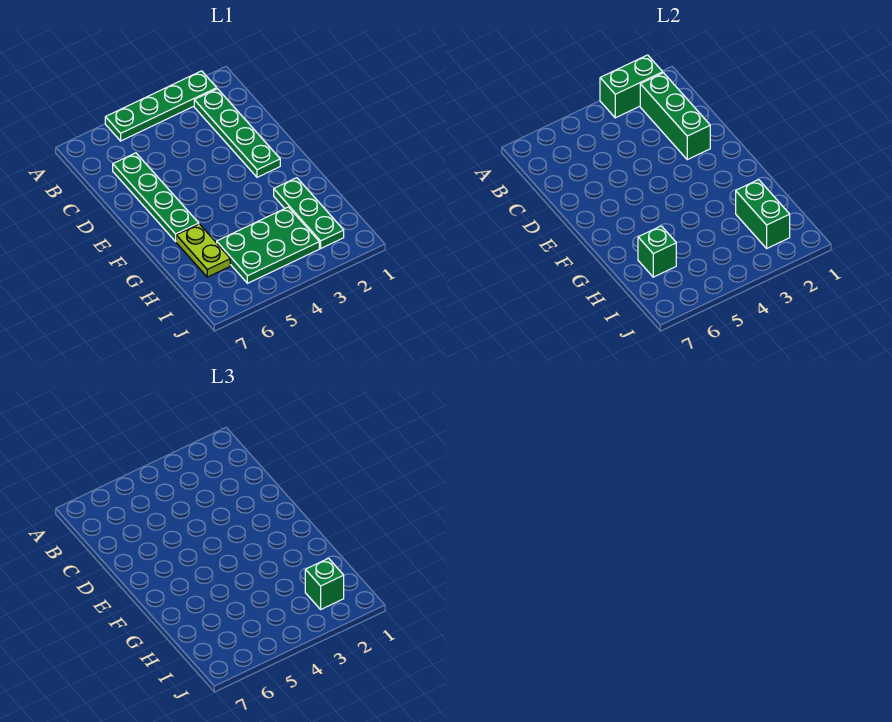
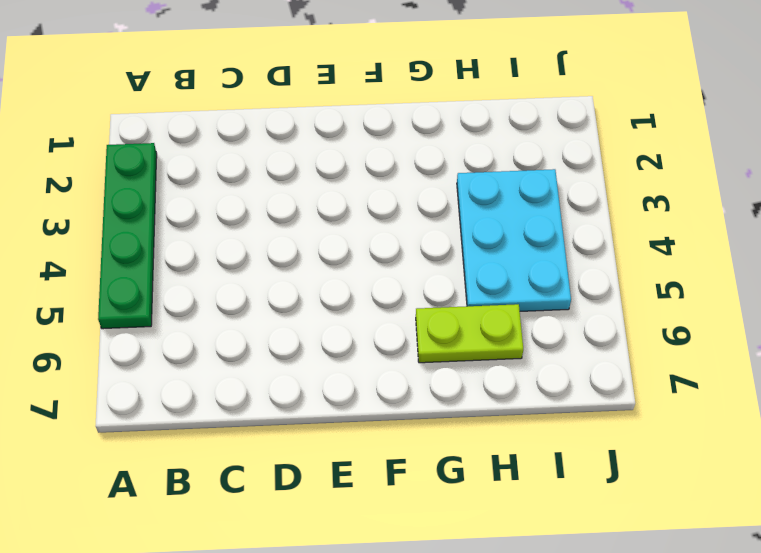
cyan 2x3 plate [457,169,571,311] -> green 2x3 plate [217,207,319,283]
none -> green 1x4 plate [194,89,280,177]
none -> green 1x4 plate [113,153,199,241]

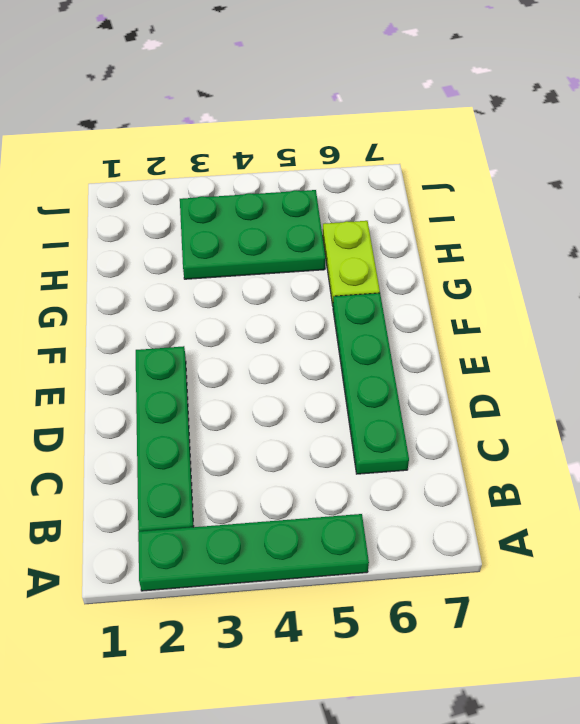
none -> green 1x3 plate [274,178,344,248]
none -> green 1x2 brick [600,55,663,118]

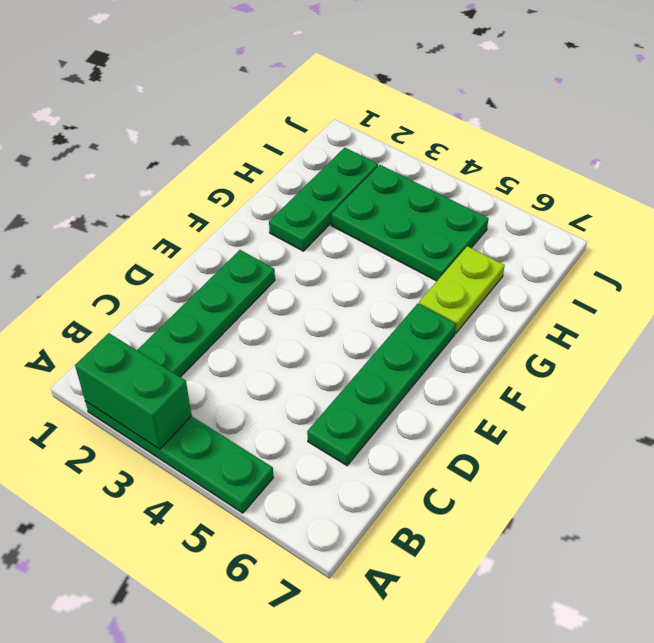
none -> green 1x3 brick [640,73,710,160]
none -> green 1x2 brick [736,180,790,248]

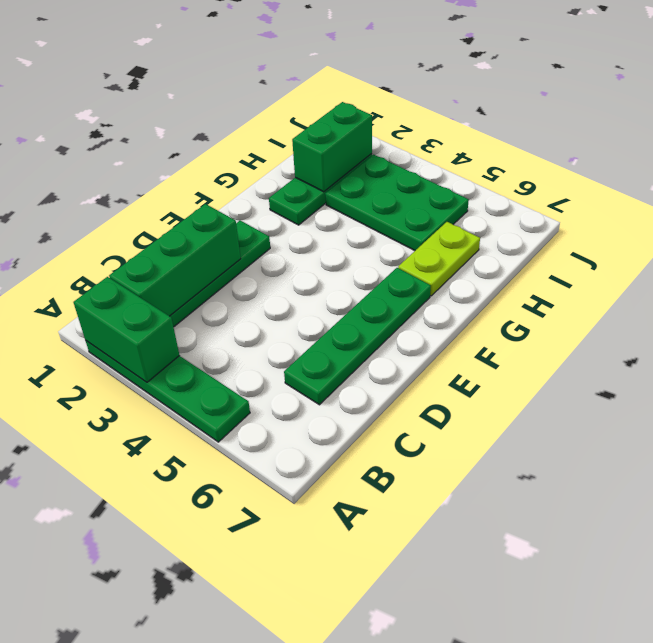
none -> green 1x1 brick [638,226,676,277]
none -> green 1x1 brick [305,558,344,609]

